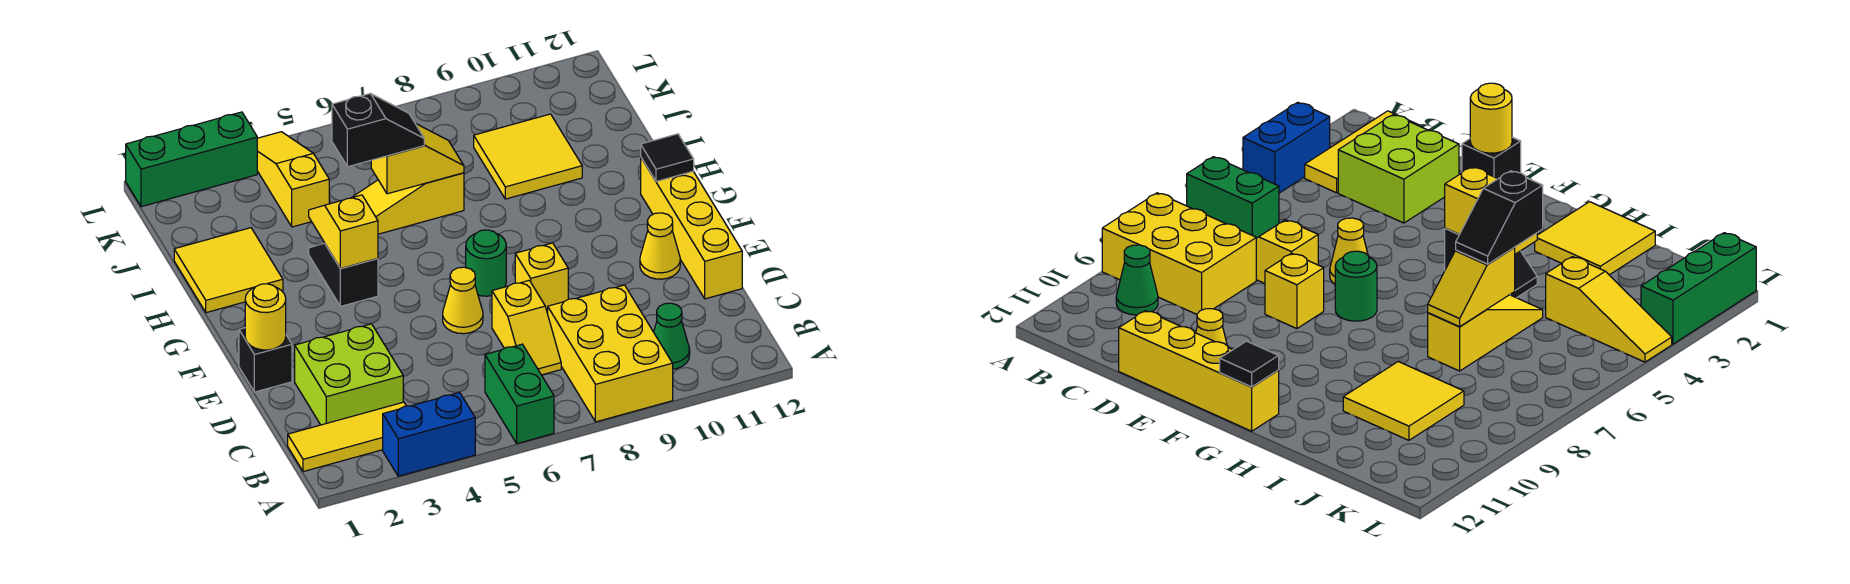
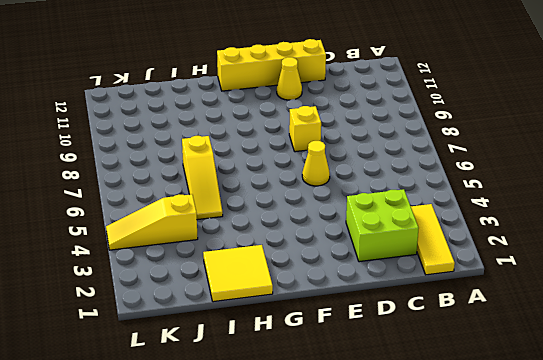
none -> blue 1x2 brick [383,392,475,476]
none -> green 1x2 brick [485,344,554,444]
none -> yellow 2x3 brick [548,285,673,422]

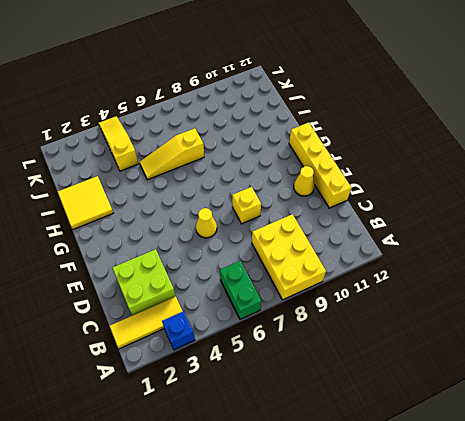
blue 1x1 brick [162,311,195,350] -> blue 1x2 brick [383,392,475,476]
none -> green 1x1 cone [654,303,690,369]
none -> yellow 1x2 slope [492,280,561,375]
none -> black 1x1 brick [239,328,292,392]

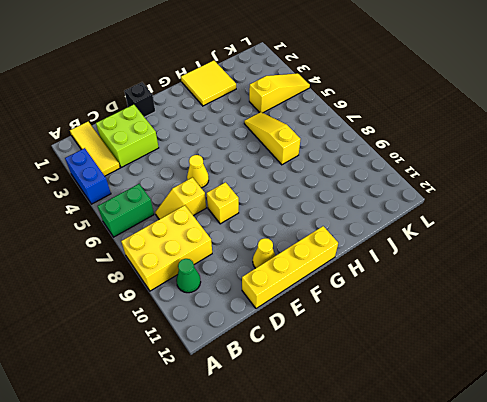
none -> green 1x1 round brick [466,230,506,296]
none -> black 1x2 slope [309,243,378,306]
none -> yellow 2x2 tile [474,114,582,199]

